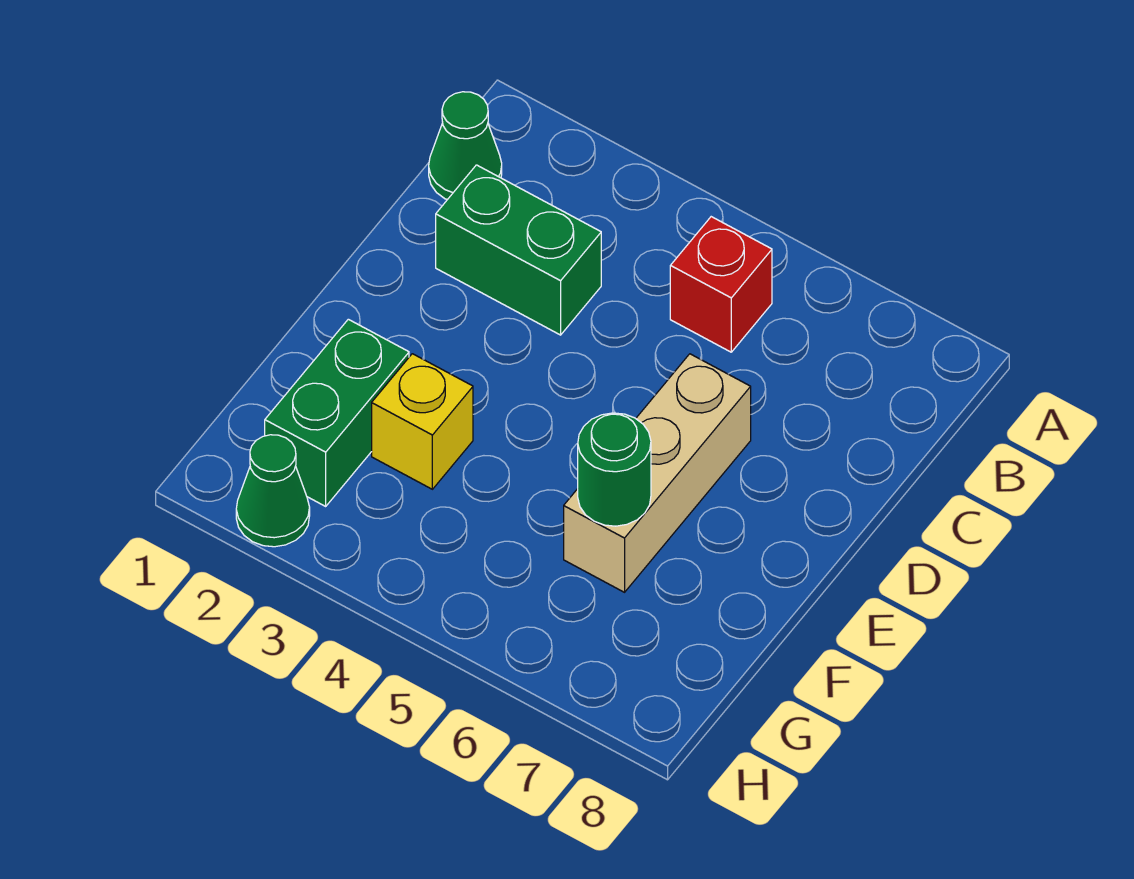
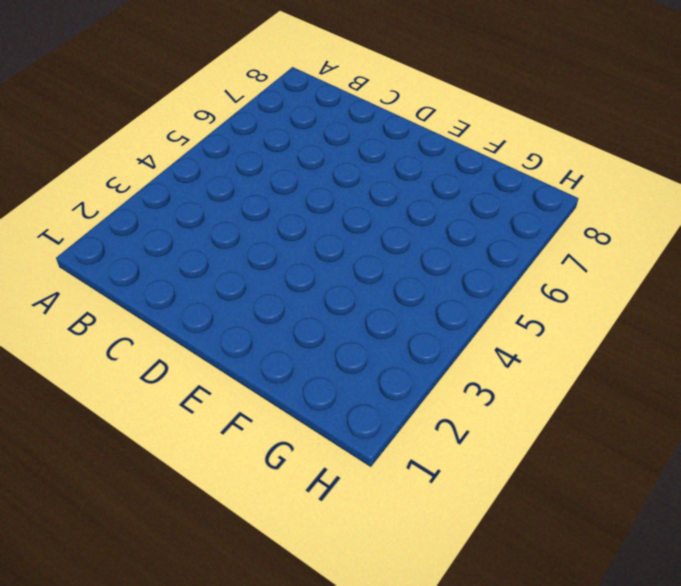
none -> green 1x1 cone [429,92,502,200]
none -> red 1x1 brick [670,217,772,352]

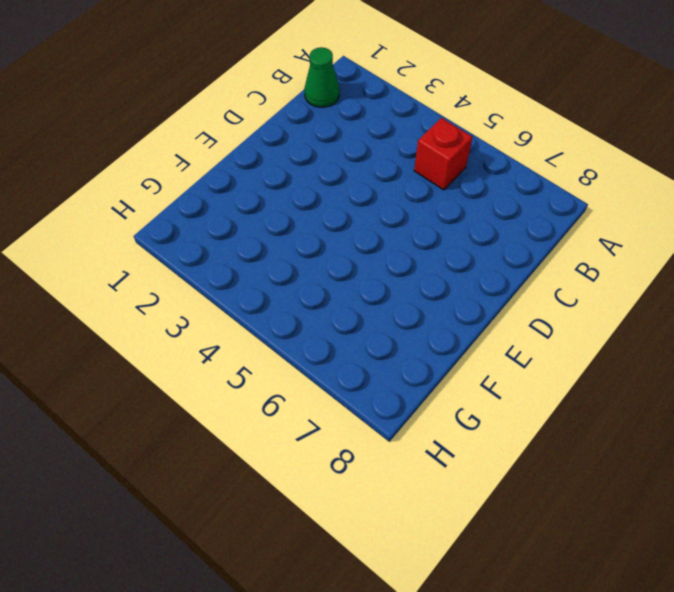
none -> green 1x2 brick [436,165,601,335]
none -> tan 1x3 brick [564,354,751,592]

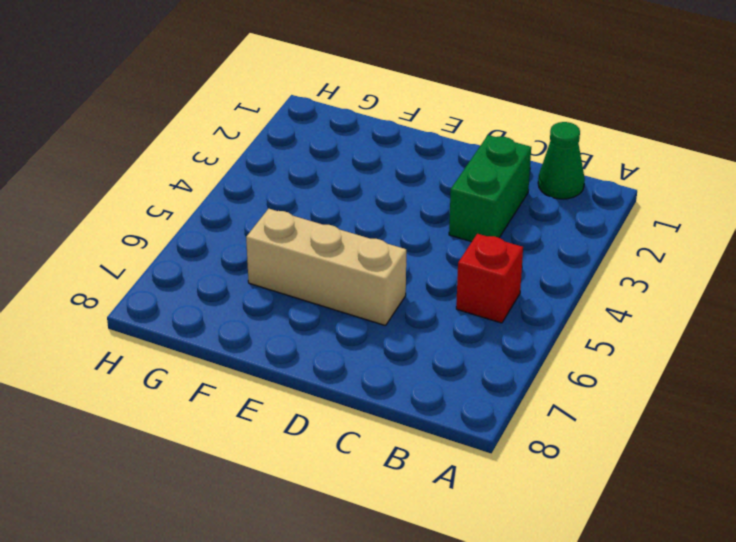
none -> green 1x2 brick [265,319,409,506]
none -> yellow 1x1 brick [372,354,473,489]

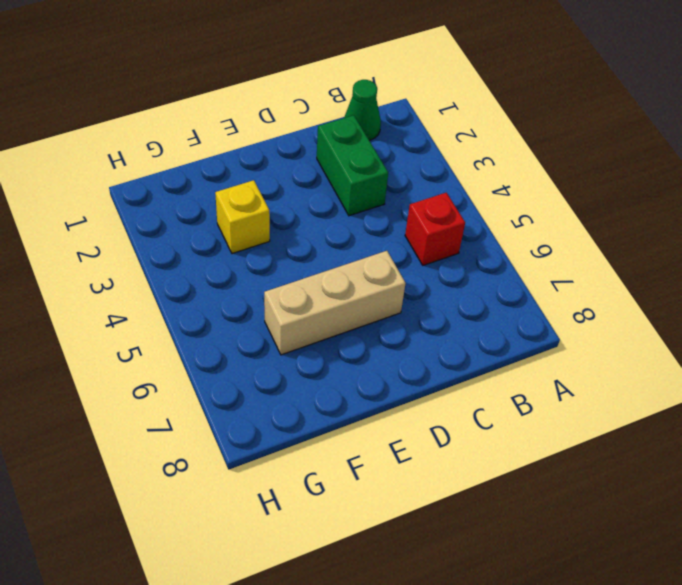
none -> green 1x2 brick [265,319,409,506]
none -> green 1x1 cone [236,435,310,547]

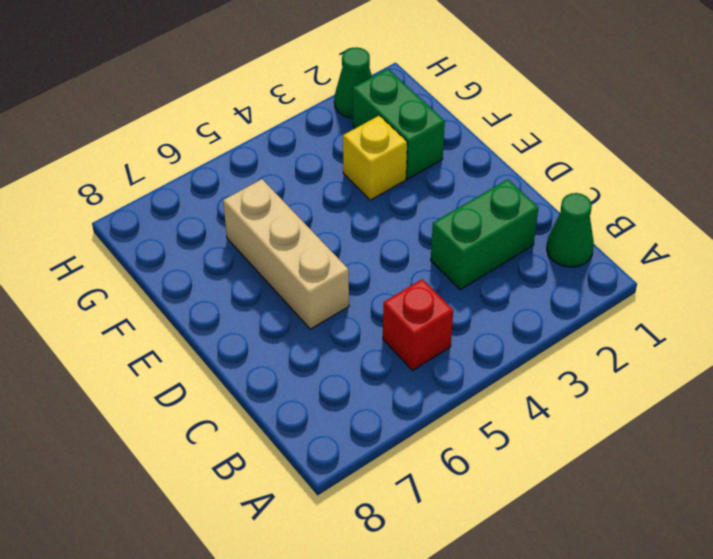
none -> green 1x1 round brick [578,413,651,526]

